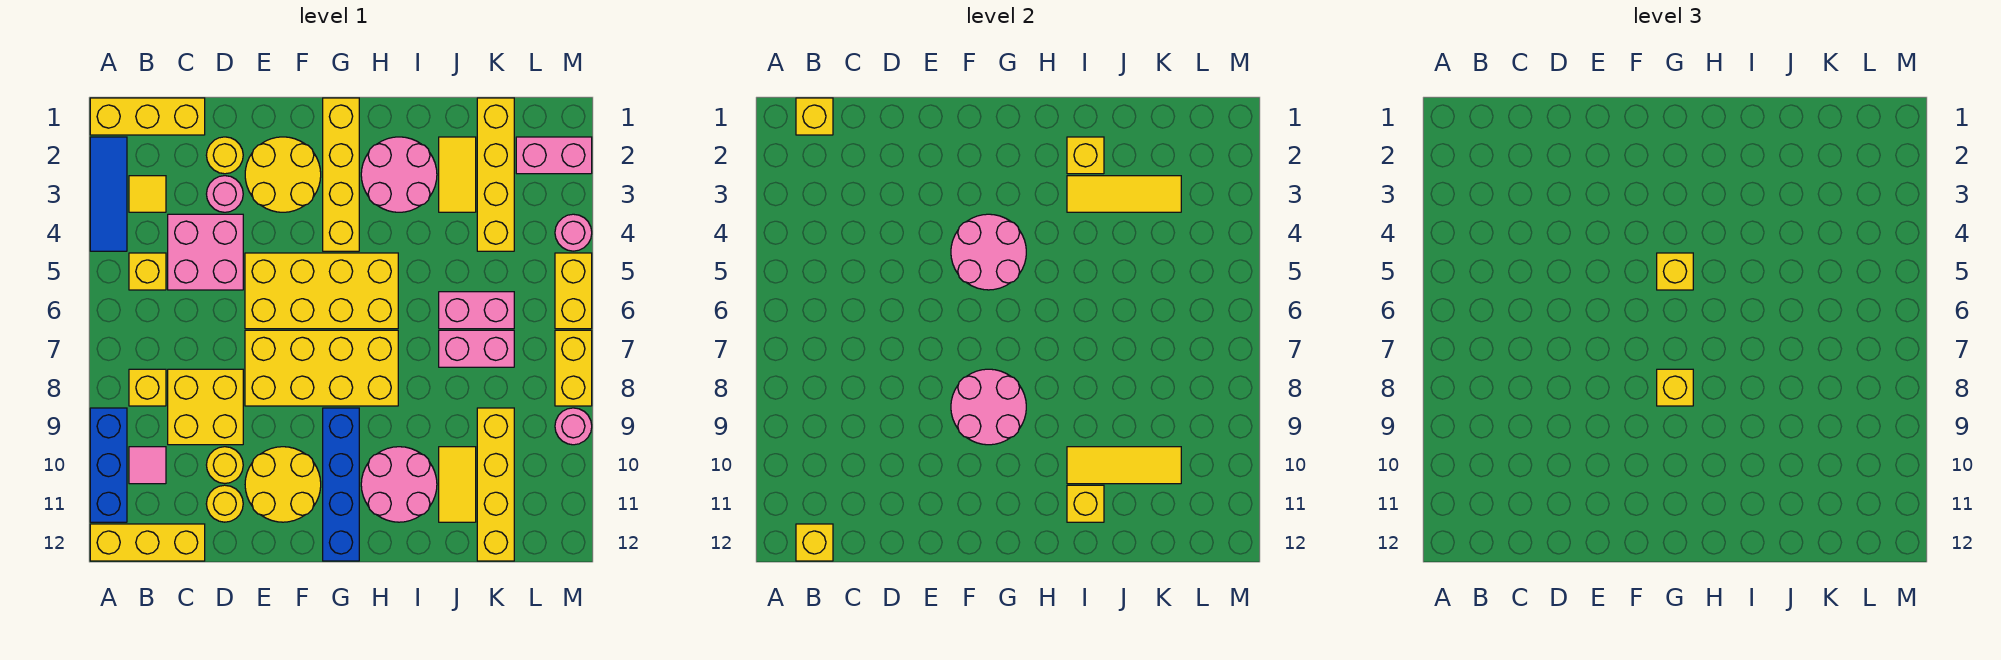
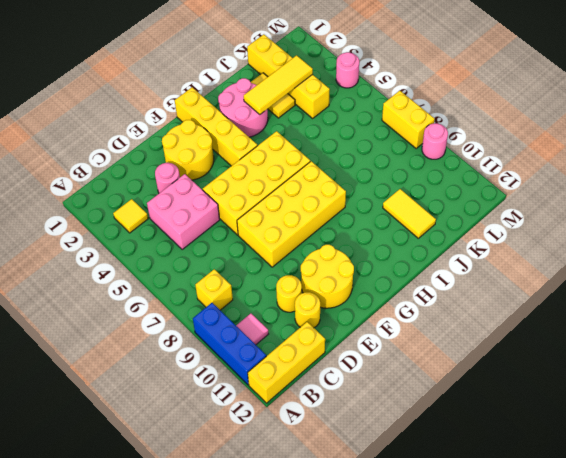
none -> yellow 1x3 brick [90,98,205,135]
none -> blue 1x3 tile [90,137,127,251]
none -> yellow 1x1 brick [129,253,166,290]
none -> yellow 2x2 brick [168,369,243,445]

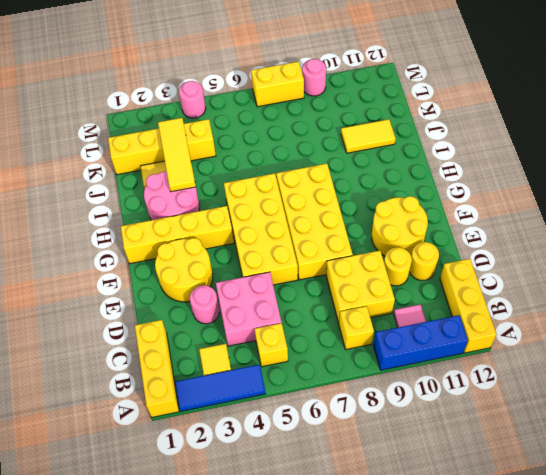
none -> yellow 1x1 round brick [206,137,243,174]
none -> blue 1x4 brick [323,408,359,561]
none -> pink 2x2 round brick [361,447,437,522]
none -> pink 1x2 brick [439,292,514,329]

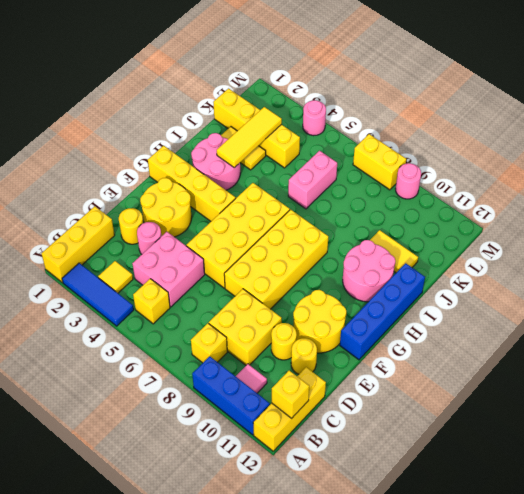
blue 1x4 brick [340,263,425,360] -> blue 1x4 brick turned to [323,408,359,561]
none -> pink 1x2 brick [439,330,514,367]
none -> yellow 1x4 brick [477,408,514,561]
none -> pink 1x2 brick [516,137,592,174]
none -> yellow 1x2 brick [555,253,592,329]

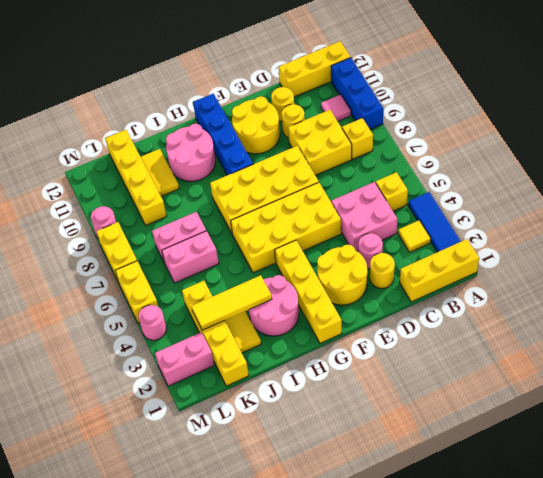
none -> yellow 1x1 brick [796,98,833,135]
none -> yellow 1x1 brick [796,524,833,561]
none -> pink 2x2 round brick [951,214,1026,290]
none -> pink 2x2 round brick [951,369,1026,445]

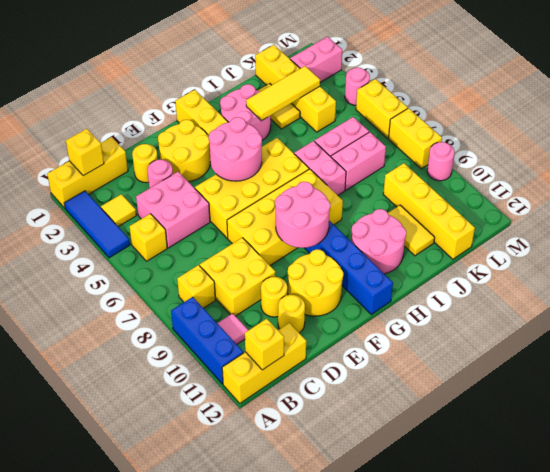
pink 1x2 brick [294,141,346,195] -> none
none -> yellow 1x1 brick [1067,137,1104,174]
none -> yellow 1x3 tile [1067,447,1181,484]
none -> yellow 1x1 brick [1067,485,1104,522]
none -> yellow 1x1 brick [1657,253,1693,290]

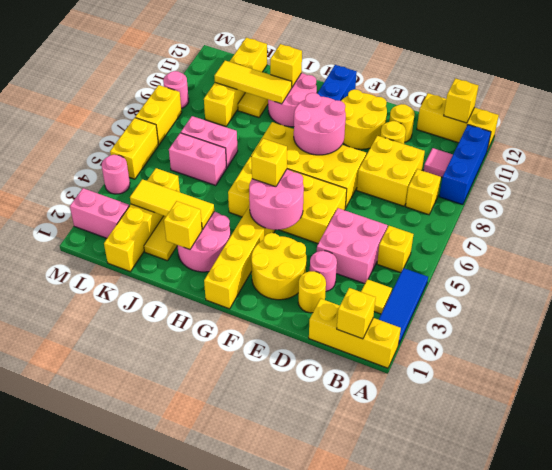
none -> yellow 1x1 brick [1657,369,1693,406]

